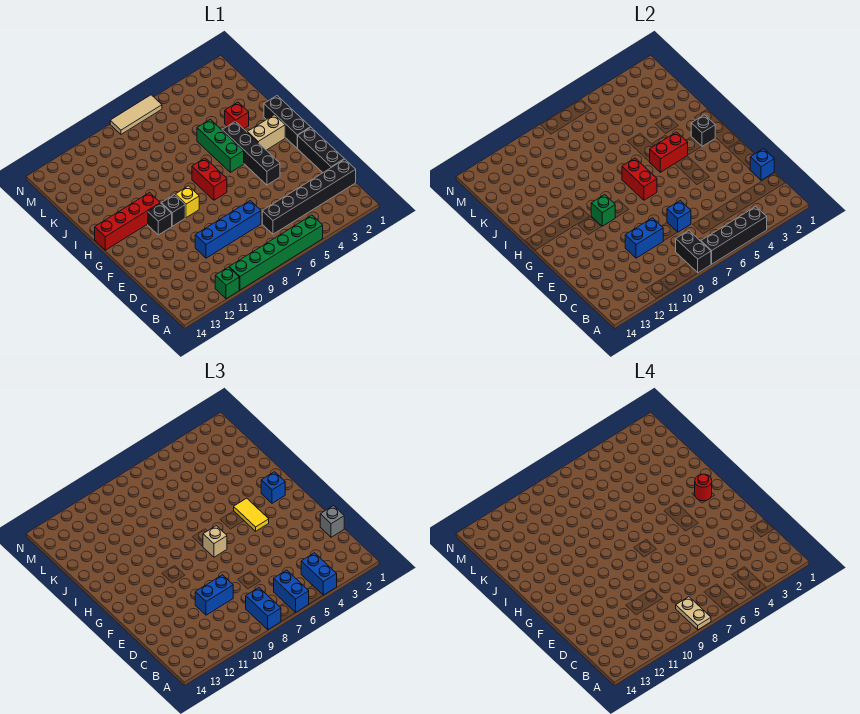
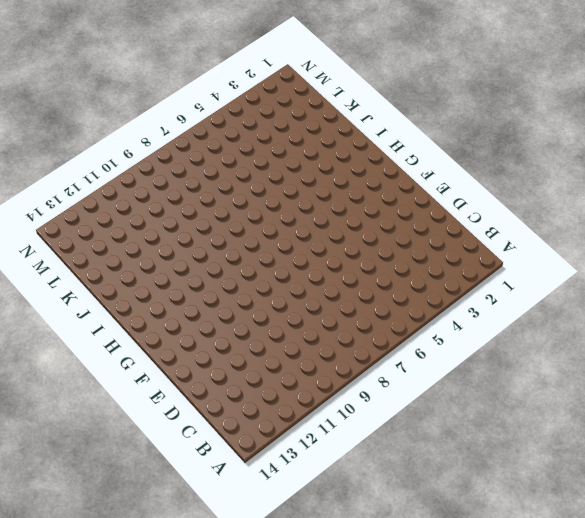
none -> green 1x6 brick [229,215,323,290]
none -> green 1x1 brick [215,267,239,299]
none -> black 1x6 brick [262,159,356,234]
none -> black 1x3 brick [298,127,344,172]

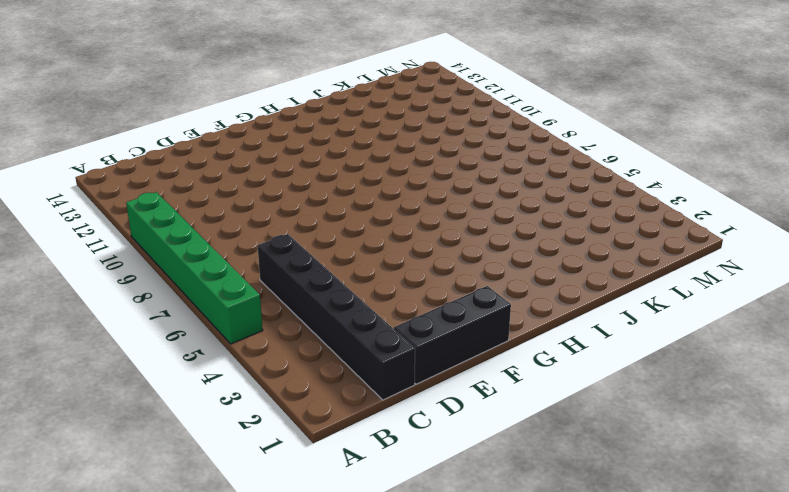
none -> green 1x1 brick [215,267,239,299]
none -> blue 1x4 brick [195,201,261,258]
none -> black 1x4 brick [222,121,280,185]
none -> black 1x3 brick [264,96,310,148]

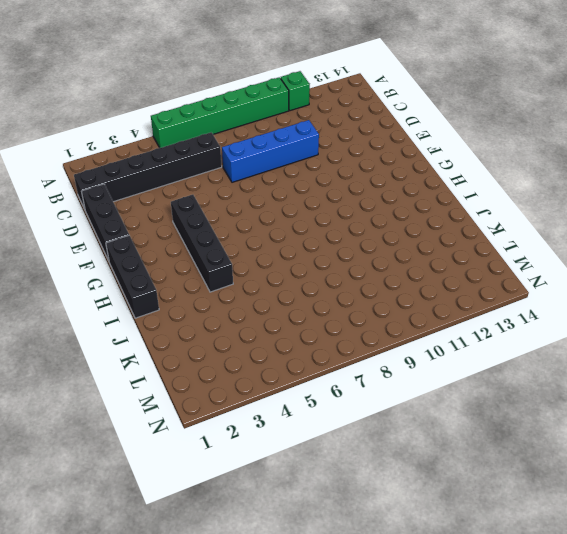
none -> red 1x2 brick [192,158,227,200]
none -> yellow 1x1 brick [175,186,199,218]
none -> black 1x1 brick [161,195,185,226]
none -> black 1x1 brick [148,203,172,235]

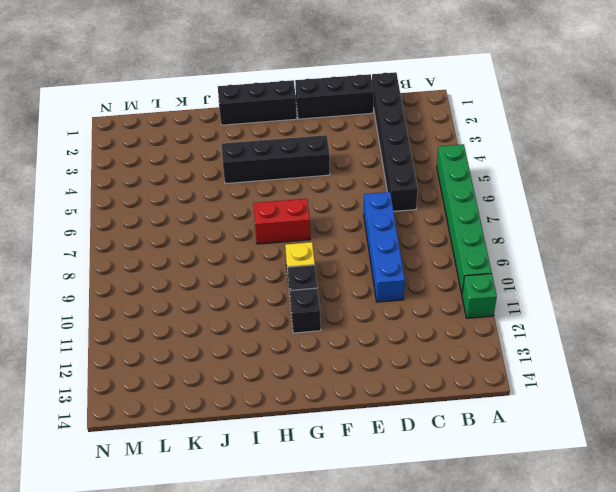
none -> tan 1x2 brick [247,115,285,150]
none -> green 1x3 brick [197,120,244,172]
none -> red 1x4 brick [95,193,160,250]
none -> red 1x1 brick [225,102,249,129]

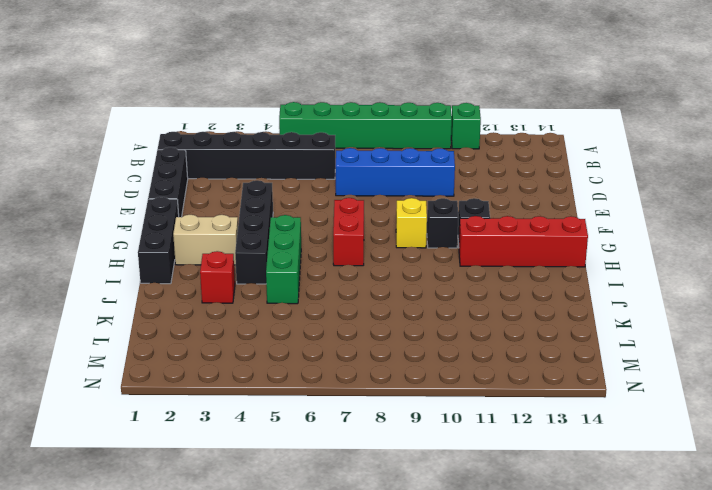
none -> tan 1x3 tile [110,95,162,134]
none -> black 1x4 brick [701,207,767,264]
none -> black 1x2 brick [676,231,711,273]
none -> blue 1x1 brick [750,149,774,180]

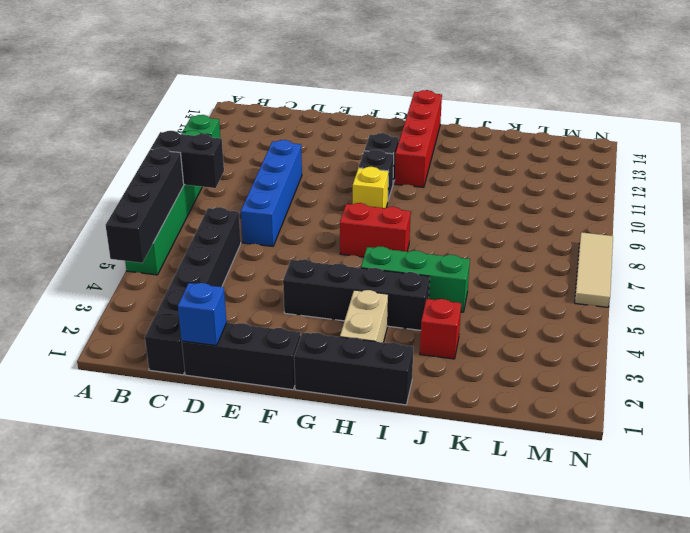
none -> blue 1x1 brick [667,201,691,232]
none -> blue 1x2 brick [625,218,663,258]
none -> red 1x2 brick [622,158,657,200]
none -> green 1x1 brick [591,195,615,226]

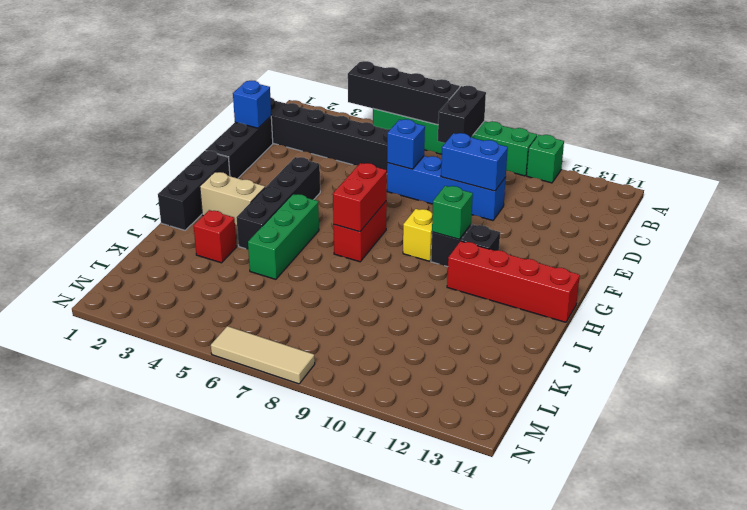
none -> black 1x1 brick [691,115,715,146]
none -> red 1x2 brick [650,132,688,172]
none -> blue 1x2 brick [301,553,337,595]
none -> blue 1x2 brick [274,570,309,613]

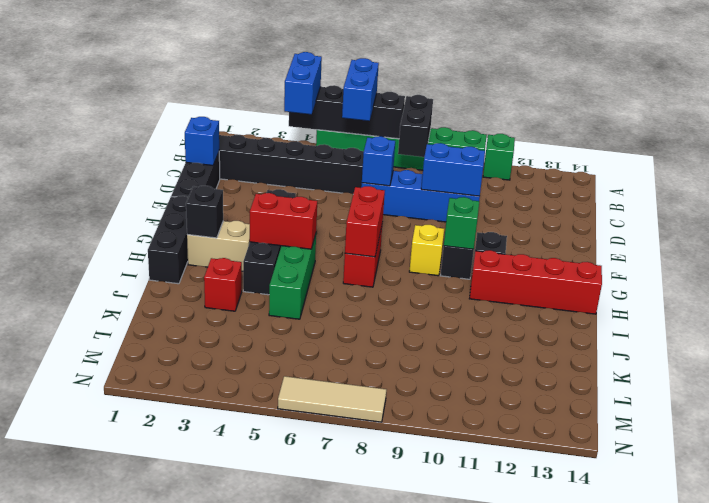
none -> blue 1x2 brick [246,588,281,630]
none -> grey 1x1 brick [320,506,344,537]
none -> blue 1x2 brick [195,575,233,615]
none -> yellow 1x2 tile [234,498,269,531]

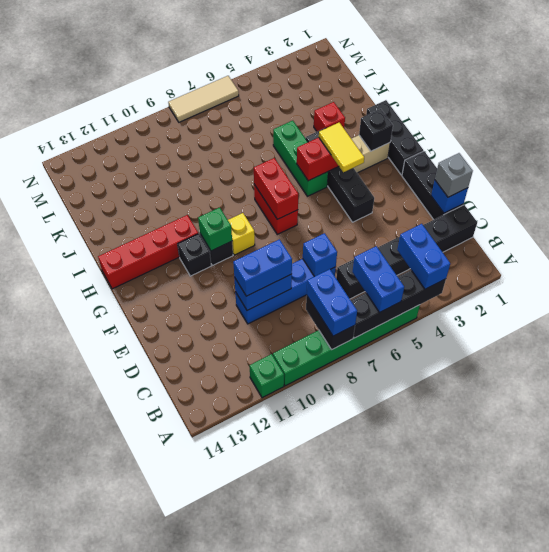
none -> tan 1x1 brick [203,526,227,557]
none -> blue 1x1 brick [261,472,285,503]
none -> tan 1x2 plate [676,597,711,630]
none -> red 1x1 round brick [695,474,712,501]

